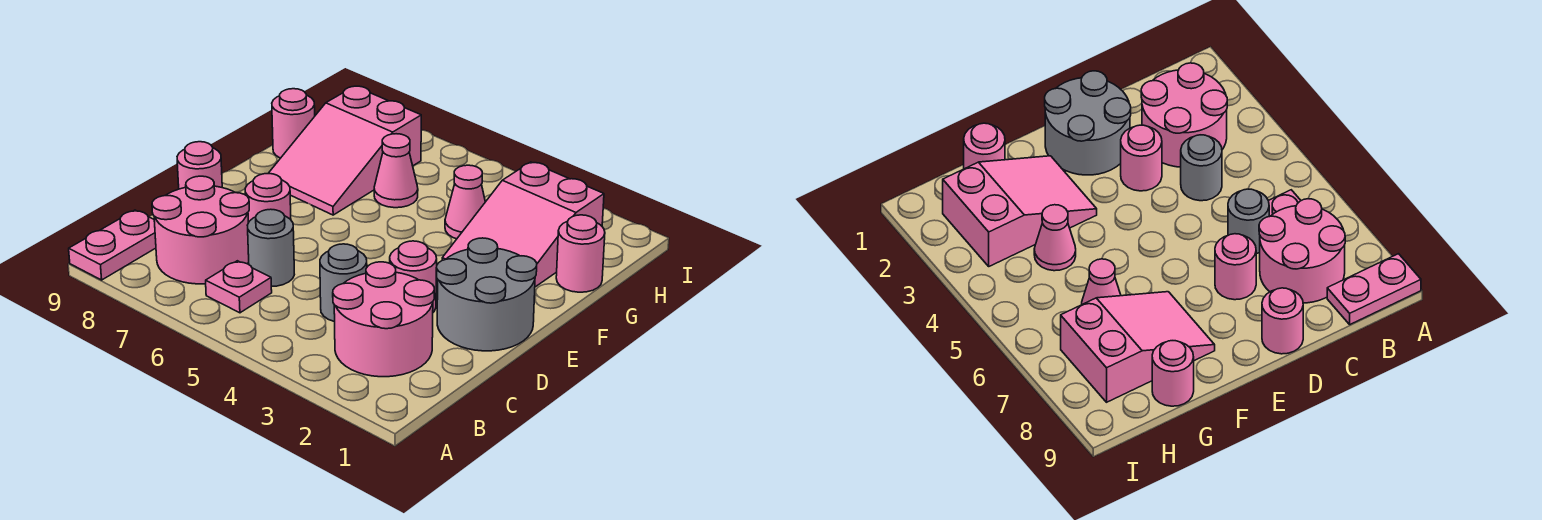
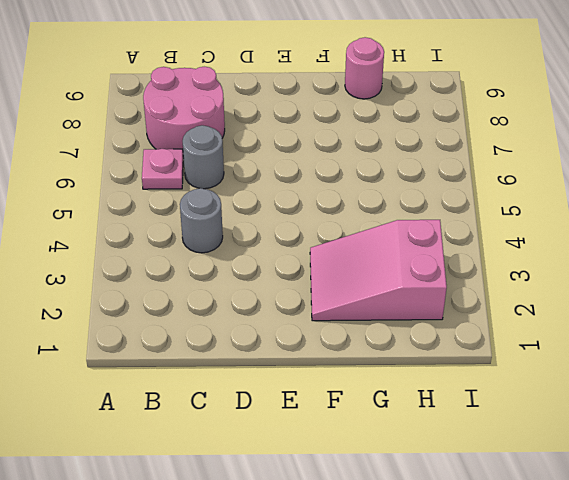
none -> pink 1x2 plate [69,210,156,280]
none -> pink 2x2 round brick [333,262,434,377]
none -> grey 2x2 round brick [436,238,537,351]

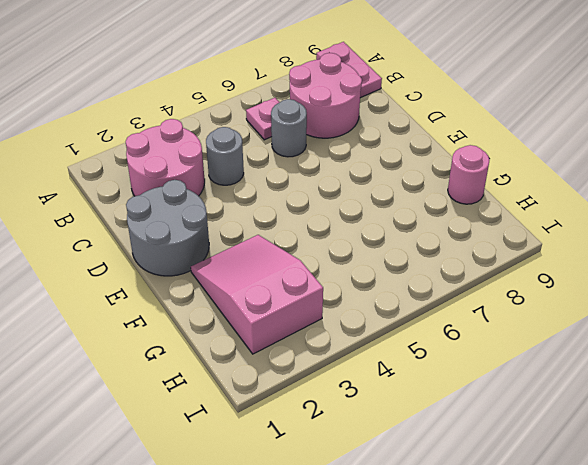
none -> pink 1x1 round brick [390,241,437,312]
none -> pink 1x1 round brick [245,174,291,223]
none -> pink 1x1 round brick [177,142,222,189]

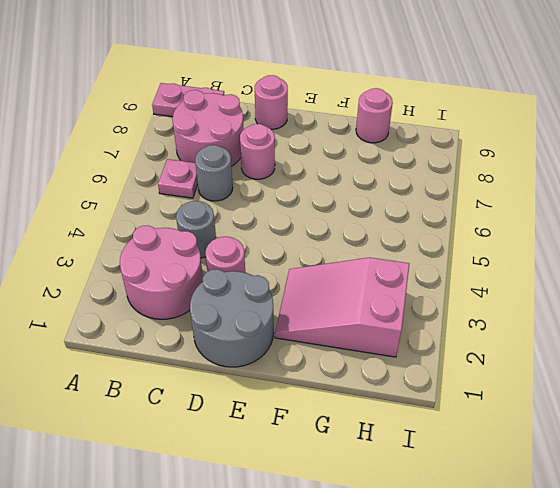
none -> pink 2x3 slope [268,86,421,215]
none -> pink 1x1 round brick [556,215,605,292]
none -> pink 1x1 cone [445,165,485,239]

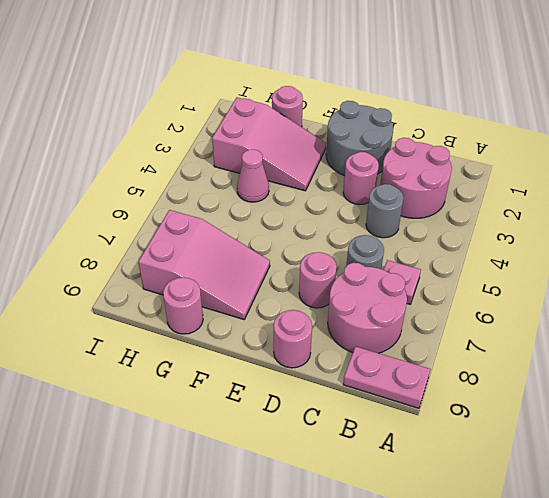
none -> pink 1x1 cone [374,134,418,208]

